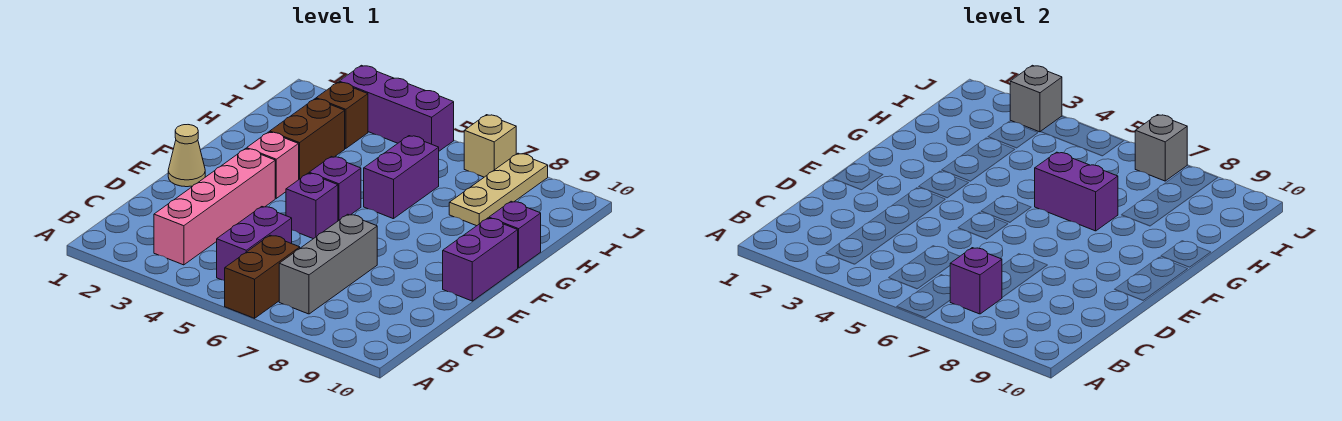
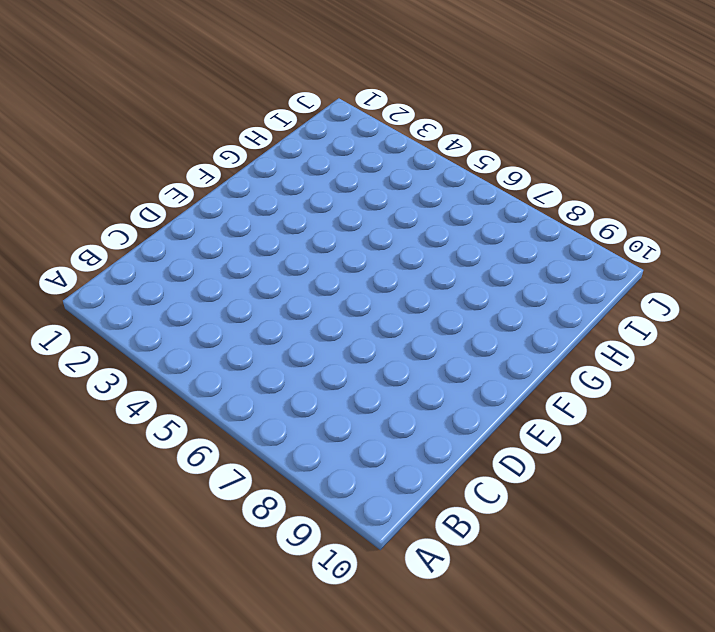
none -> brown 1x2 brick [225,235,300,318]
none -> pink 1x4 brick [154,149,275,265]
none -> purple 1x2 brick [217,207,292,281]

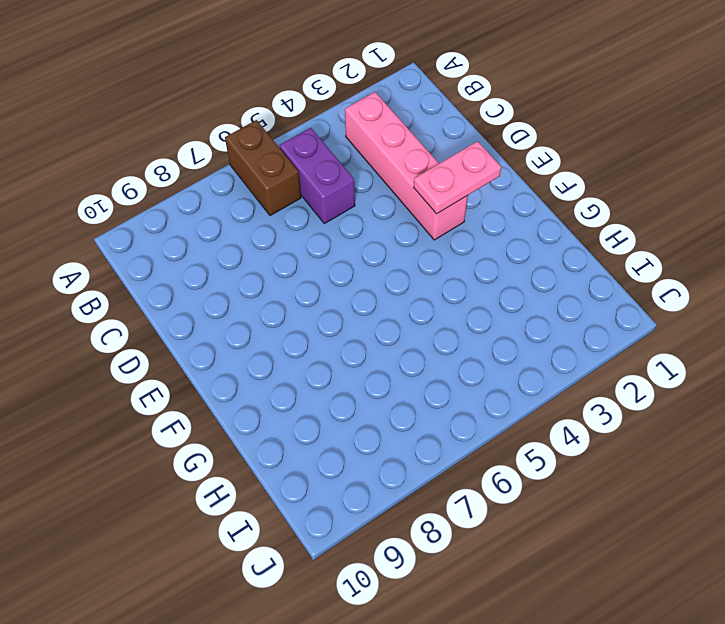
pink 1x2 plate [414,141,501,214] -> none
none -> grey 1x3 brick [279,214,377,314]
none -> tan 1x1 cone [168,125,205,187]
none -> purple 1x1 brick [286,173,338,239]

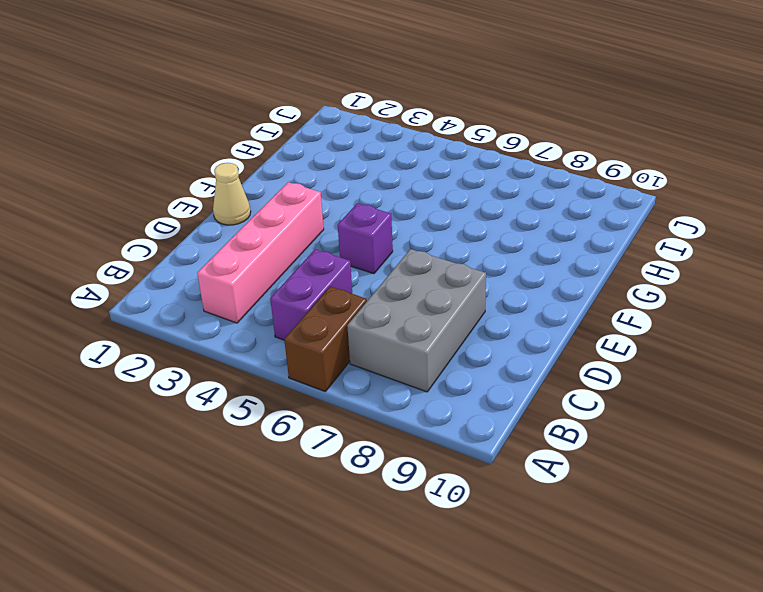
grey 2x3 brick [347,249,486,392] -> grey 1x3 brick [279,214,377,314]
none -> purple 1x2 brick [443,218,518,301]
none -> pink 1x1 brick [247,132,299,198]
none -> purple 1x1 brick [309,157,361,221]

